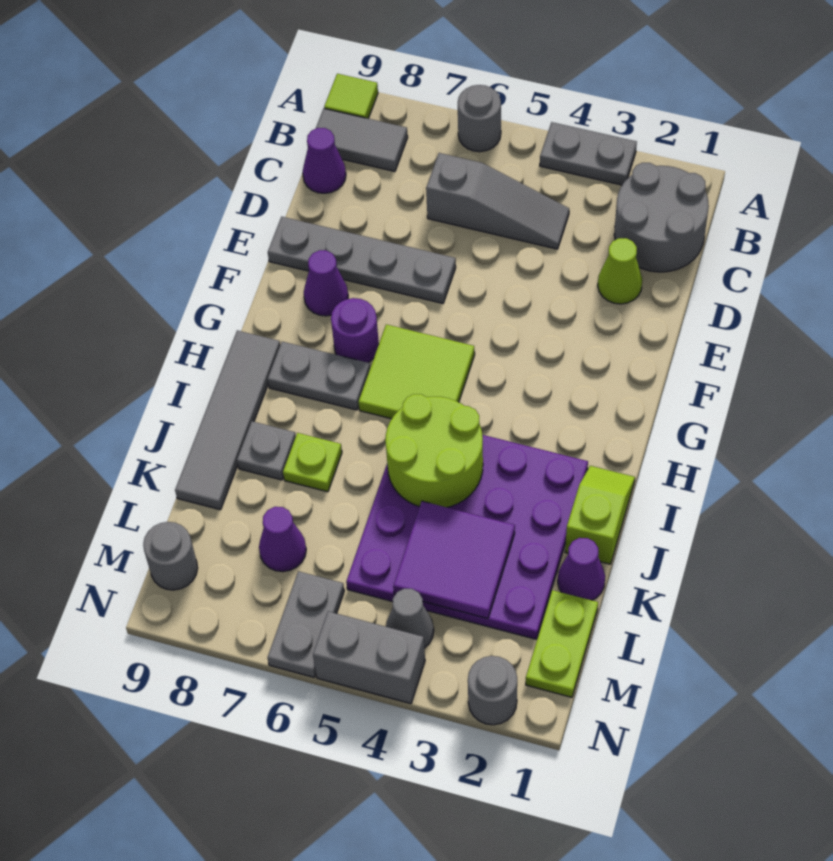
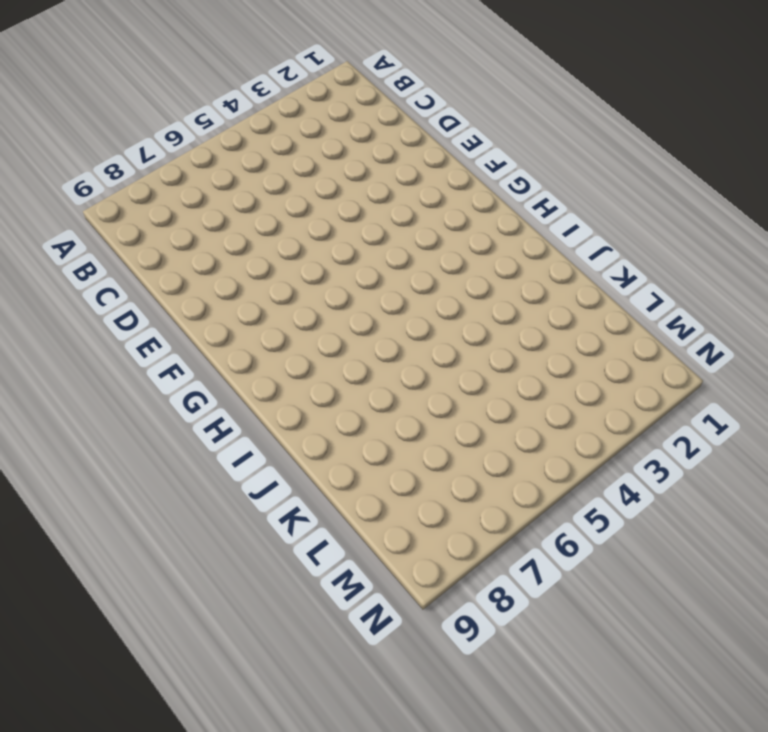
none -> grey 1x2 plate [540,122,637,185]
none -> grey 1x1 round brick [458,85,501,152]
none -> lime 1x1 tile [324,74,378,118]

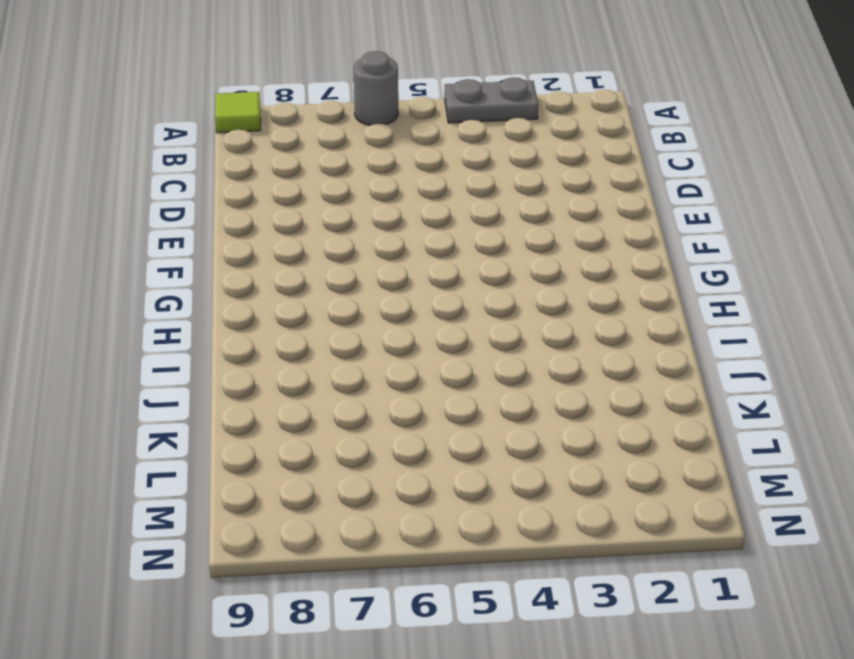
none -> grey 2x2 round brick [614,163,709,272]
none -> grey 1x2 tile [316,109,408,171]
none -> grey 1x3 slope [426,153,569,249]

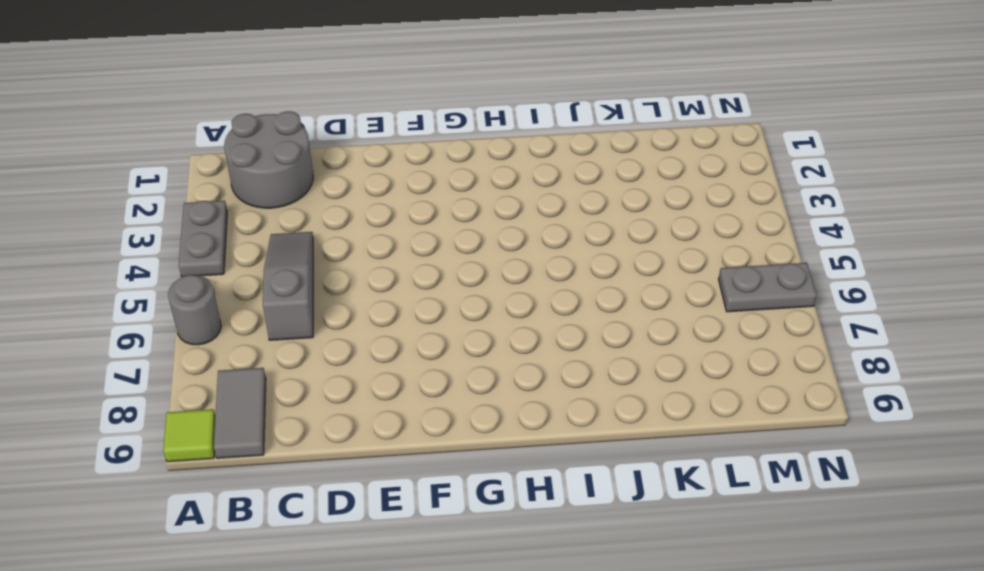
none -> purple 1x1 cone [303,128,346,193]
none -> lime 1x1 cone [598,238,642,304]
none -> grey 1x4 plate [268,217,456,303]

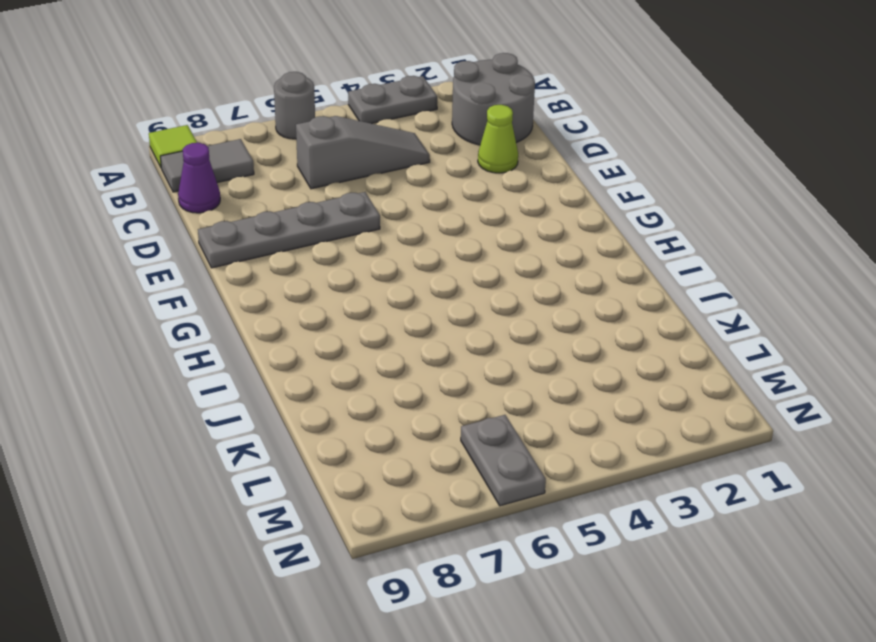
none -> purple 1x1 cone [304,250,348,316]
none -> lime 2x2 tile [359,324,475,419]
none -> purple 1x1 round brick [331,298,379,363]

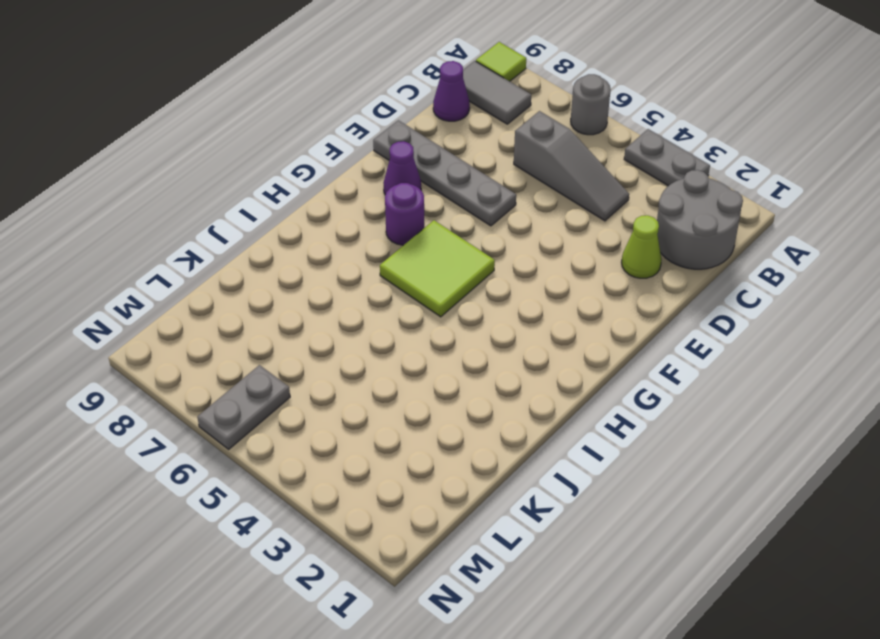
none -> grey 1x2 plate [268,342,370,410]
none -> grey 1x4 tile [175,330,280,510]
none -> lime 1x2 slope [565,466,635,564]

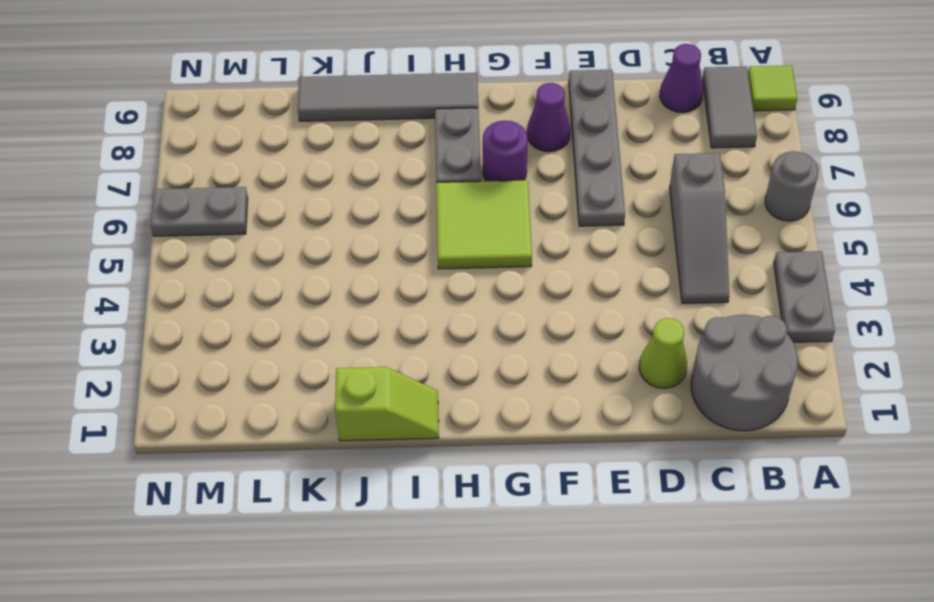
none -> purple 4x4 plate [346,435,588,639]
none -> lime 1x1 plate [283,433,342,492]
none -> grey 1x1 plate [237,421,296,480]

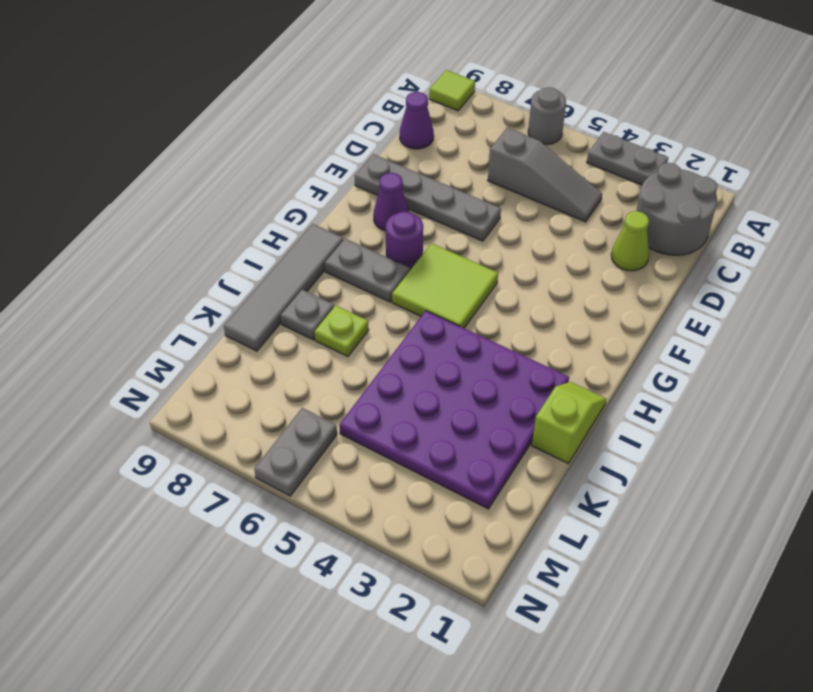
none -> grey 1x2 tile [316,109,408,171]
none -> purple 1x1 cone [558,538,605,600]
none -> lime 1x2 plate [526,590,598,697]

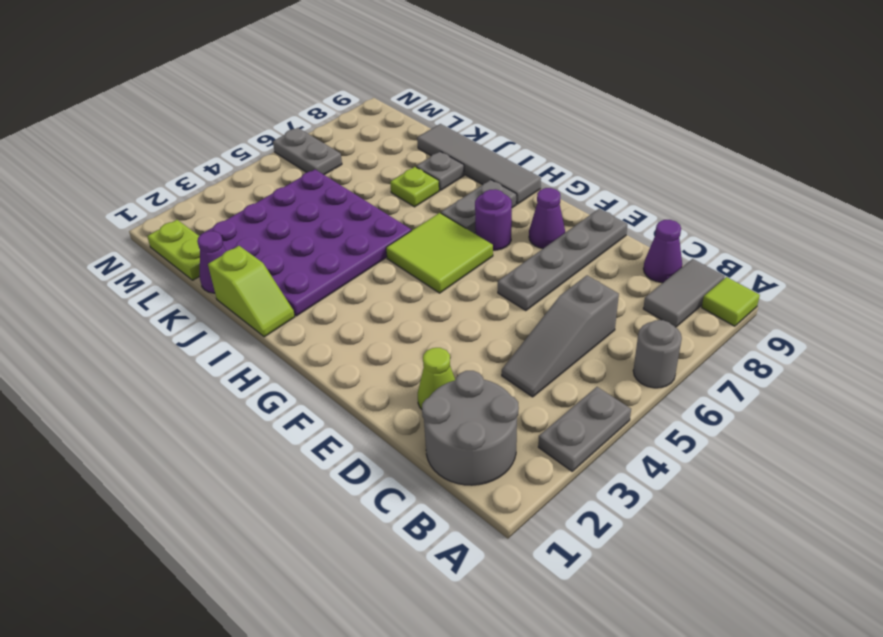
none -> purple 1x1 cone [259,507,306,572]
none -> grey 1x1 cone [386,589,434,648]
none -> grey 1x1 round brick [143,522,198,590]

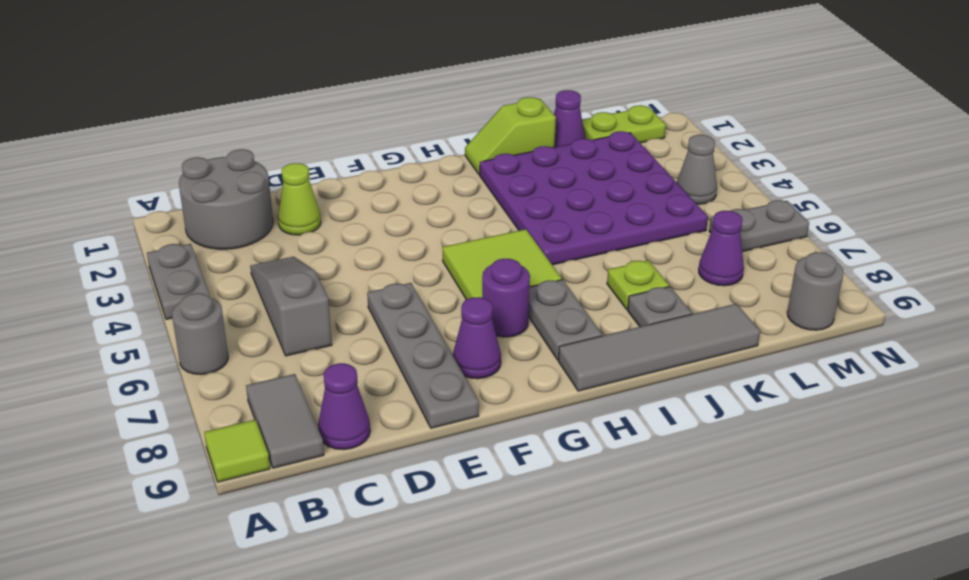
none -> grey 1x1 round brick [468,656,517,725]
none -> grey 1x2 brick [313,611,425,704]
none -> lime 2x2 round brick [385,394,483,507]

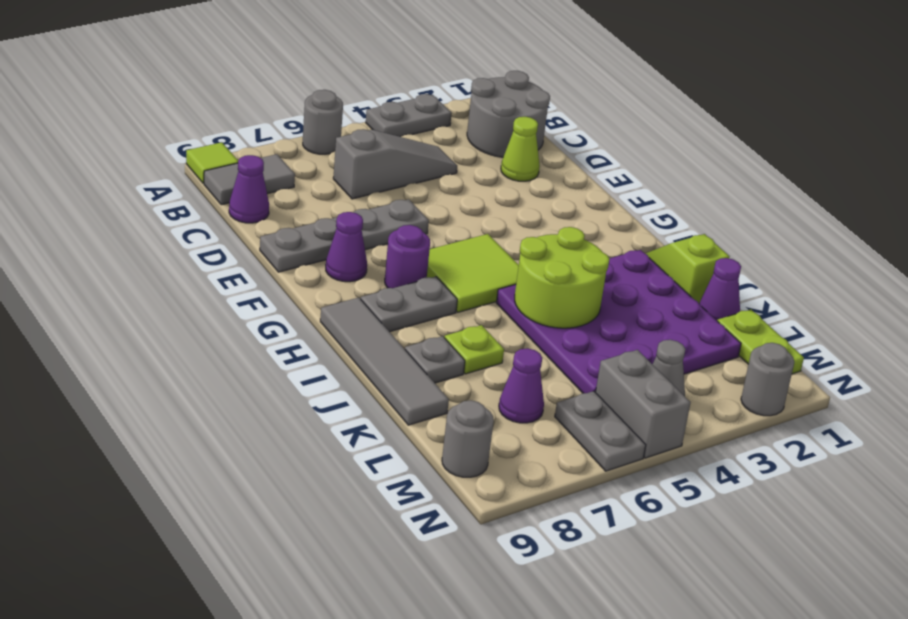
grey 1x2 brick [595,350,691,458] -> grey 1x2 brick turned to [313,611,425,704]
none -> purple 2x2 tile [393,501,515,619]

